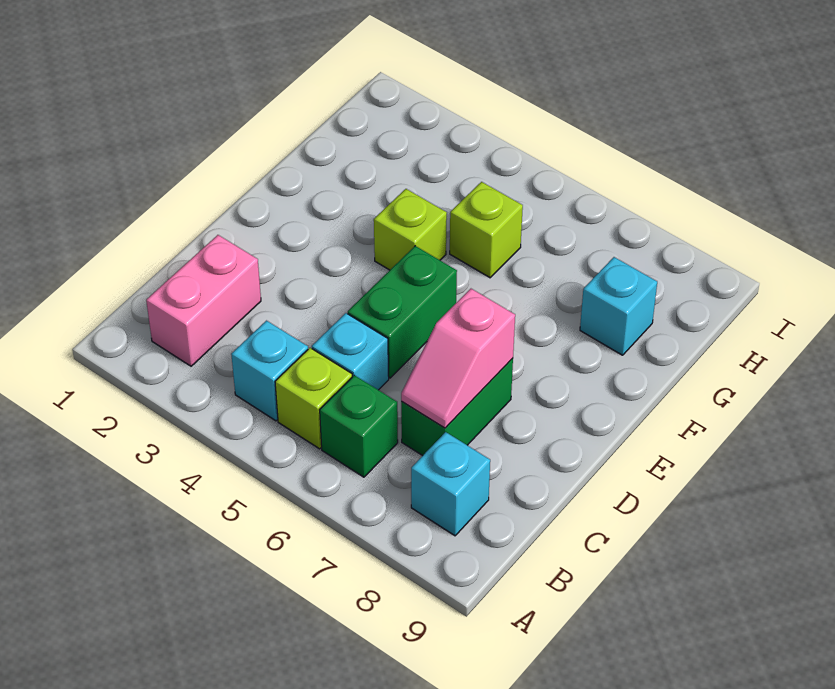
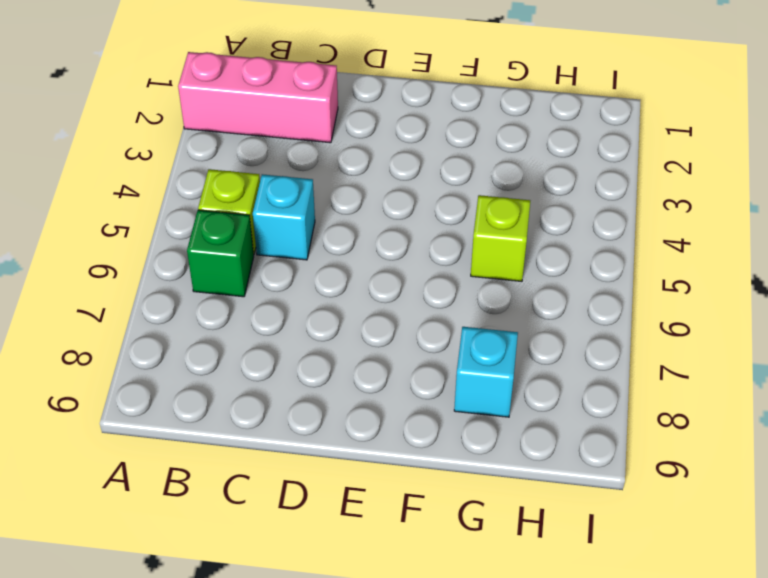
pink 1x3 brick [178,52,338,143] -> pink 1x2 brick [146,235,261,366]
none -> cyan 1x1 brick [231,321,308,421]
none -> cyan 1x1 brick [411,432,490,536]
none -> green 1x2 brick [401,358,513,456]

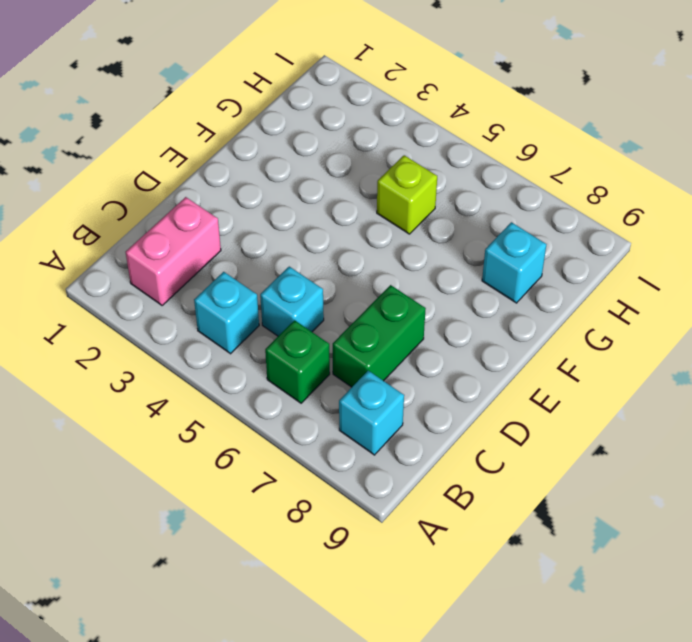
none -> lime 1x1 brick [275,348,352,449]
none -> green 1x2 brick [348,246,457,378]
none -> lime 1x1 brick [374,189,447,270]

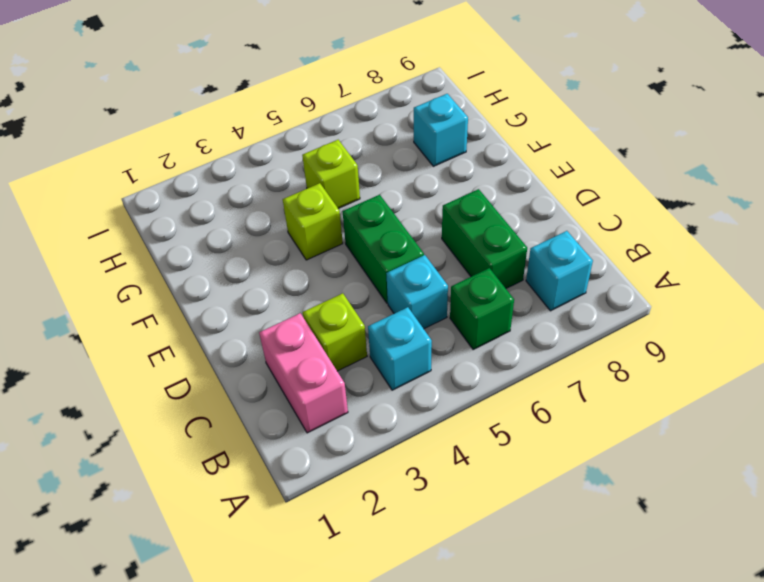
lime 1x1 brick [303,293,367,371] -> lime 1x1 brick moved to [275,348,352,449]
none -> pink 1x2 slope [401,289,515,428]

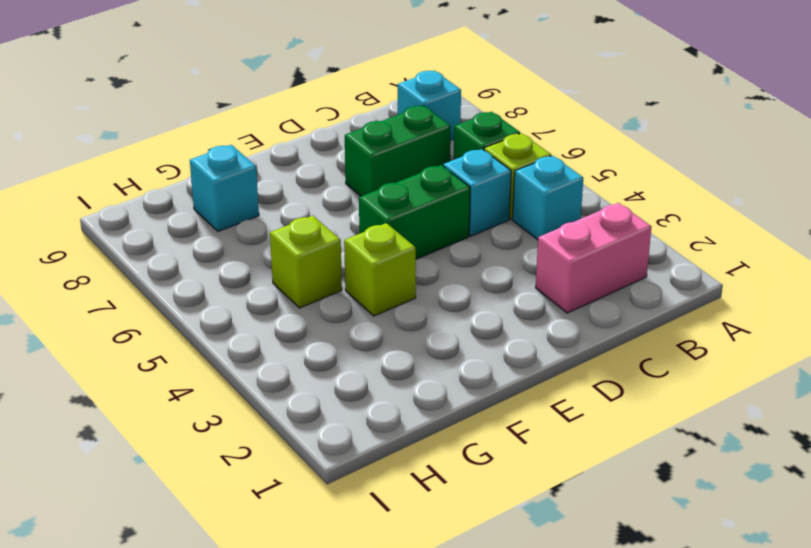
none -> pink 1x2 slope [401,289,515,428]

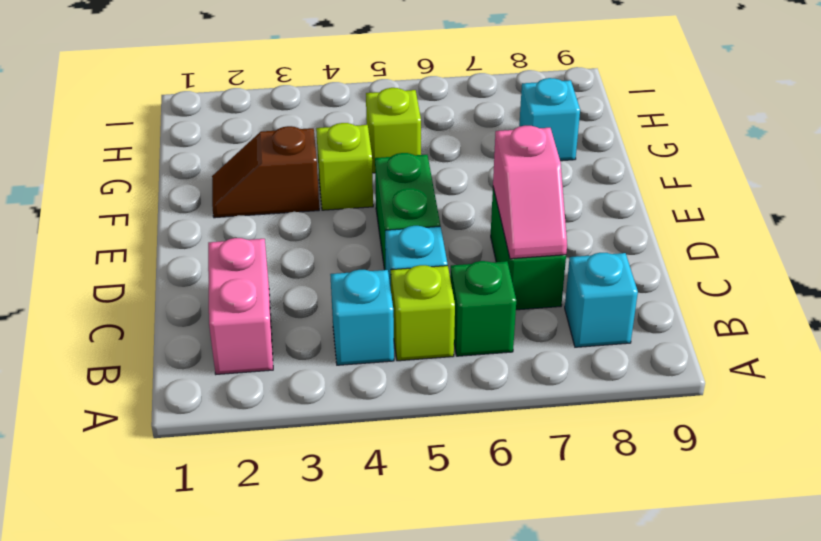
brown 1x2 slope [212,126,319,218] -> none

